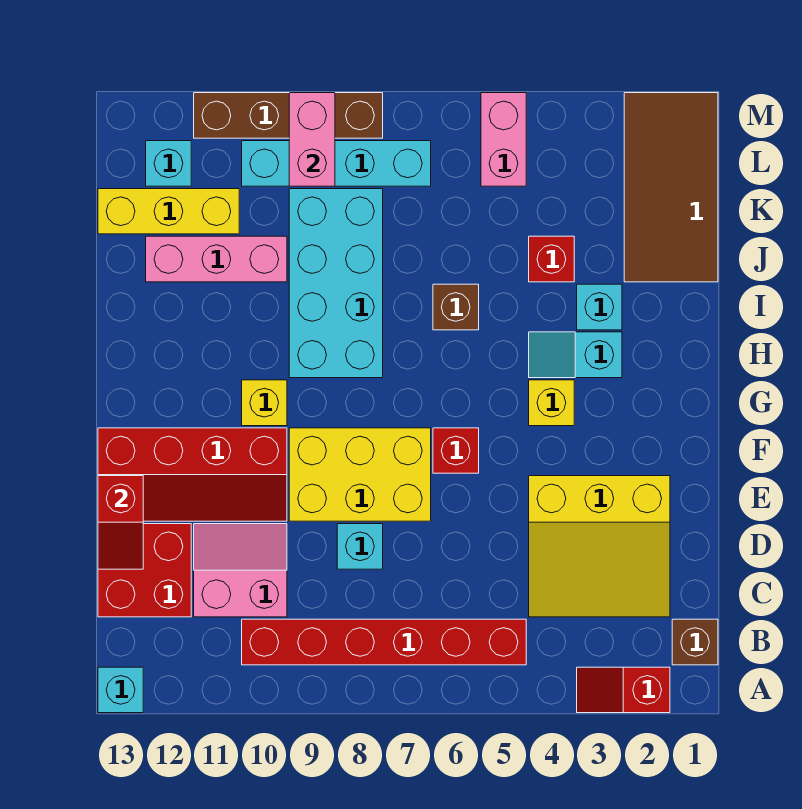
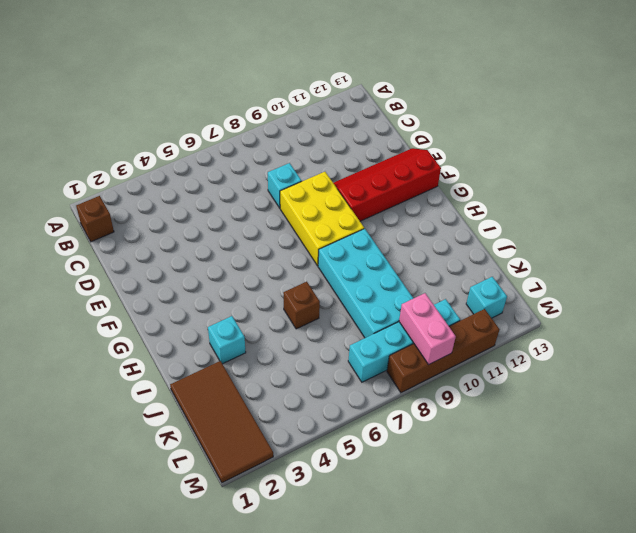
yellow 2x3 brick [280,172,364,266] -> yellow 2x3 brick turned to [289,428,431,521]
none -> red 1x2 slope [577,667,670,713]
none -> cyan 1x1 brick [98,667,143,713]
none -> red 1x6 brick [242,619,526,665]

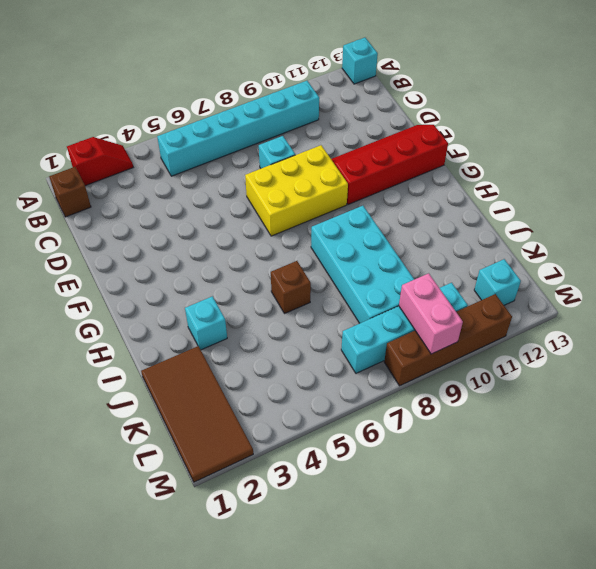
cyan 1x6 brick [157,81,319,176] -> red 1x6 brick [242,619,526,665]
none -> yellow 3x3 slope [529,476,670,617]
none -> pink 2x2 slope [194,524,287,617]
none -> red 2x2 brick [98,524,191,617]

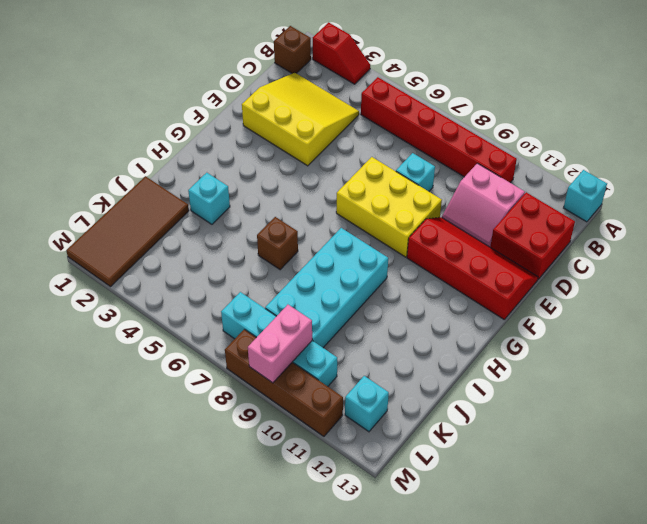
none -> red 1x1 brick [433,428,479,473]
none -> yellow 1x1 brick [529,380,574,426]
none -> yellow 1x1 brick [242,380,287,426]

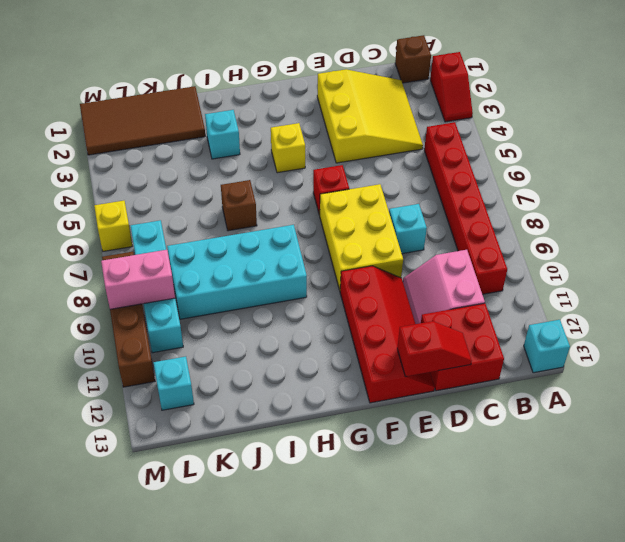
yellow 1x1 brick [94,201,132,251] -> yellow 1x1 brick moved to [242,380,287,426]
none -> cyan 1x2 slope [529,332,622,378]
none -> red 1x1 brick [529,236,574,282]
none -> pink 1x3 brick [146,236,287,282]

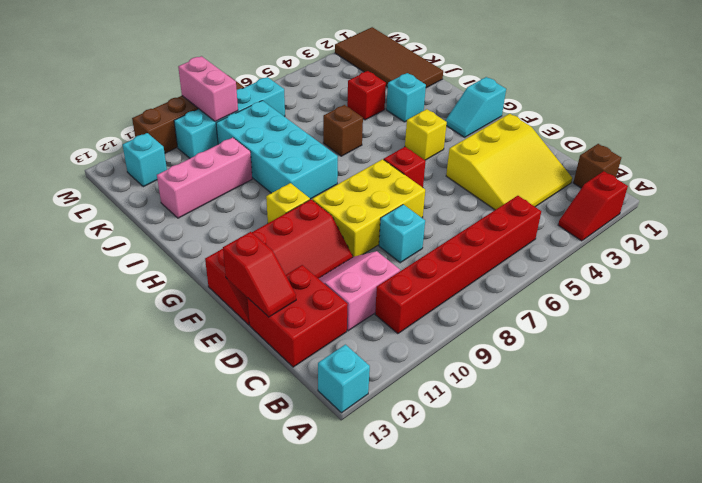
cyan 1x2 slope [446,77,506,137] -> cyan 1x2 slope moved to [529,332,622,378]
none -> yellow 1x3 brick [98,189,239,234]
none -> pink 1x2 brick [481,93,526,186]

